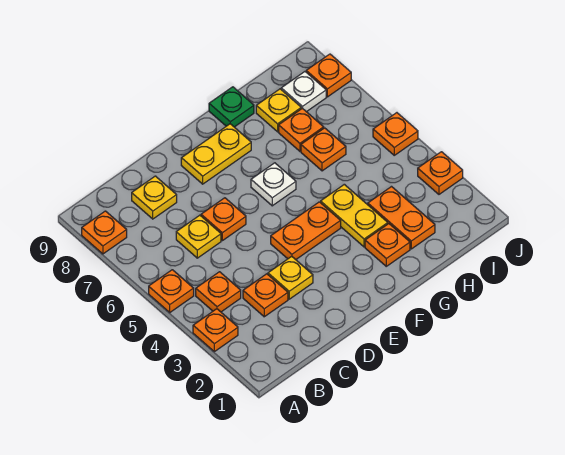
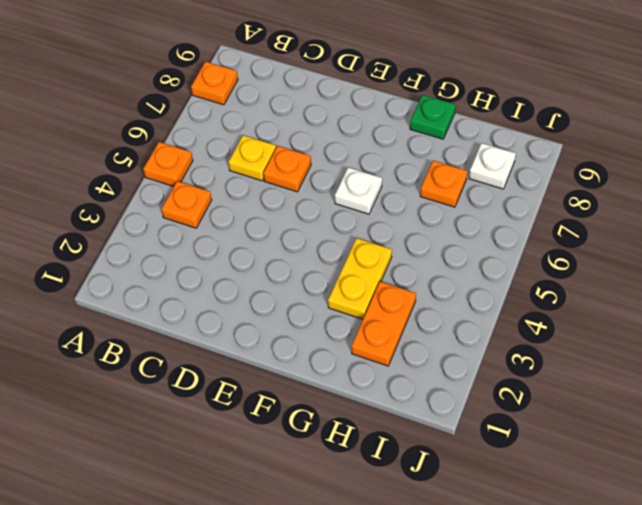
none -> orange 1x1 plate [193,309,238,352]
none -> orange 1x1 plate [243,274,288,317]
none -> yellow 1x1 plate [132,176,177,219]

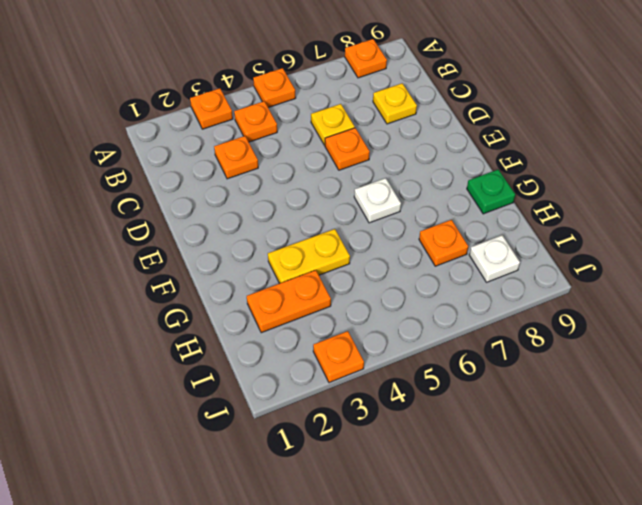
none -> yellow 1x1 plate [268,256,313,299]
none -> orange 1x2 plate [271,202,341,260]
none -> yellow 1x2 plate [181,124,251,184]

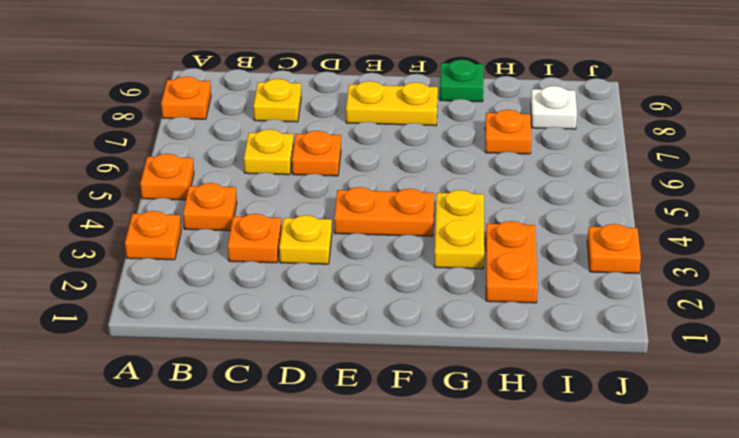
none -> white 1x1 plate [251,163,296,206]
none -> orange 1x1 plate [365,224,410,266]
none -> orange 1x1 plate [301,128,346,171]

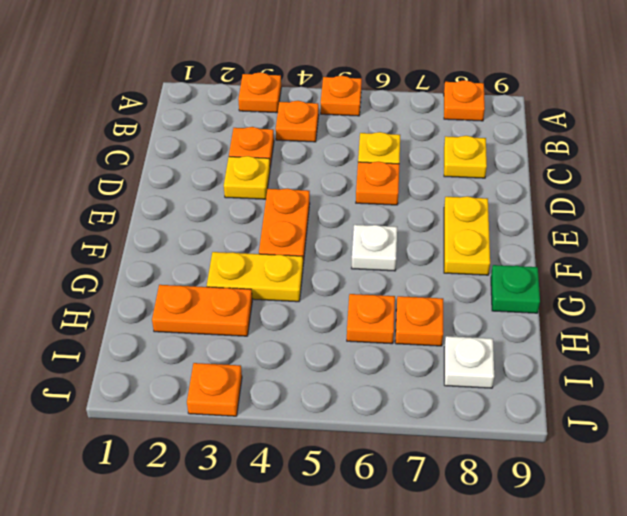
none -> orange 1x1 plate [365,224,410,266]
none -> yellow 1x1 plate [256,89,301,132]
none -> orange 1x1 plate [373,113,418,155]

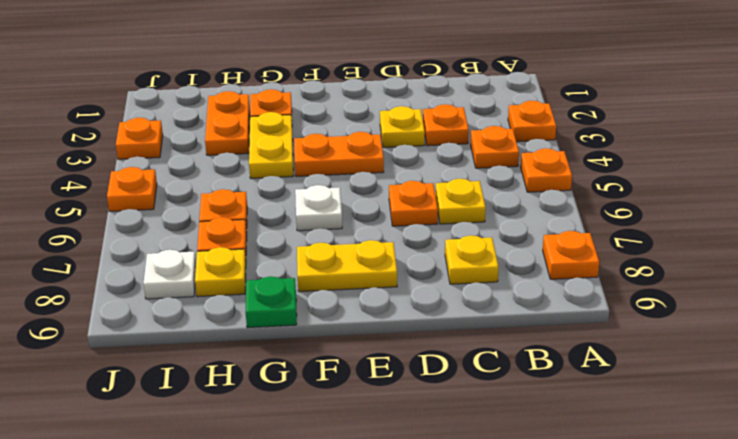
none -> orange 1x1 plate [306,54,351,97]

